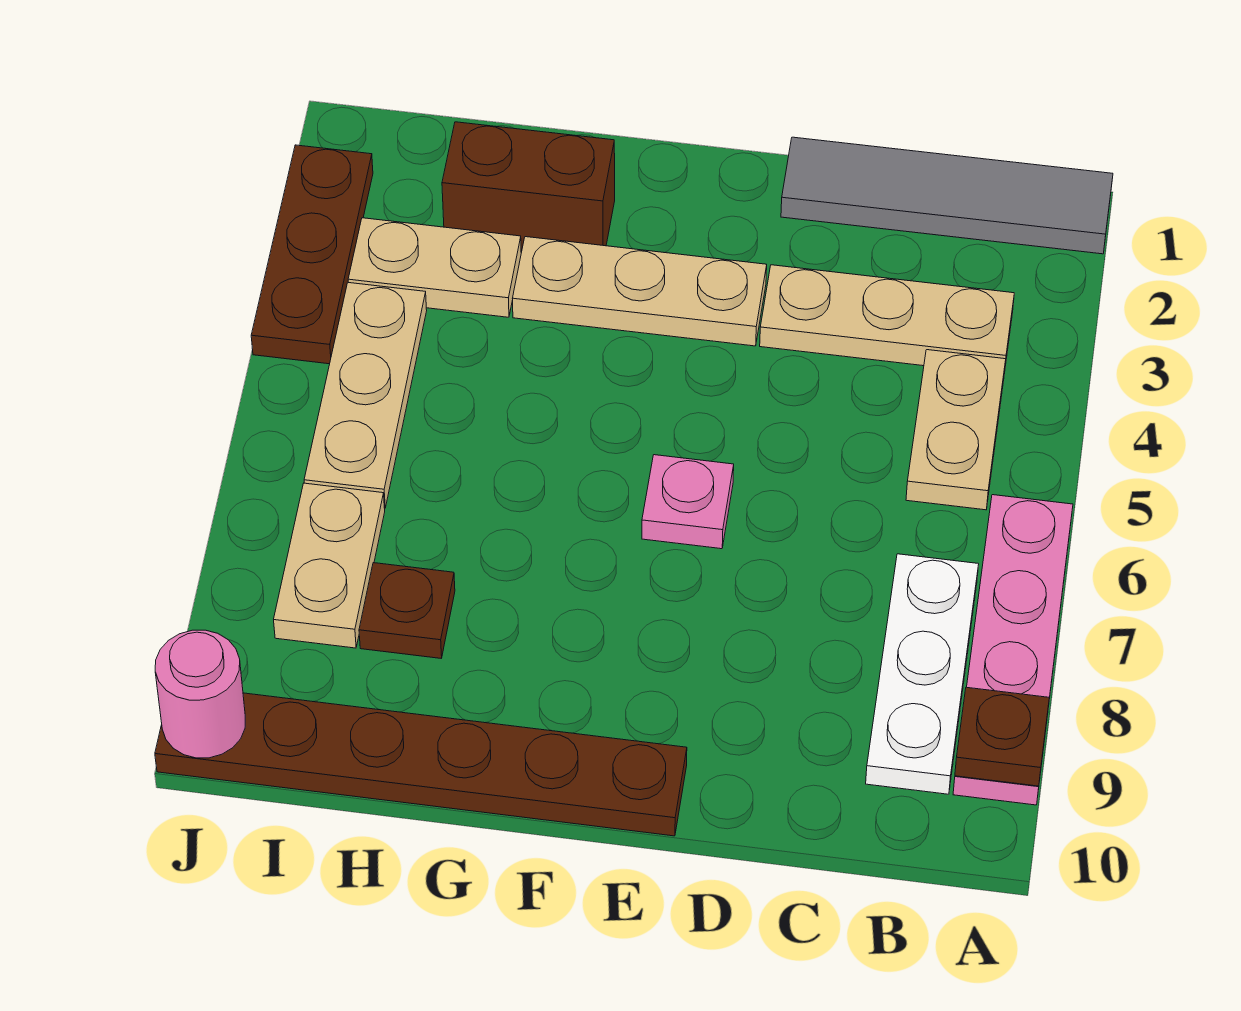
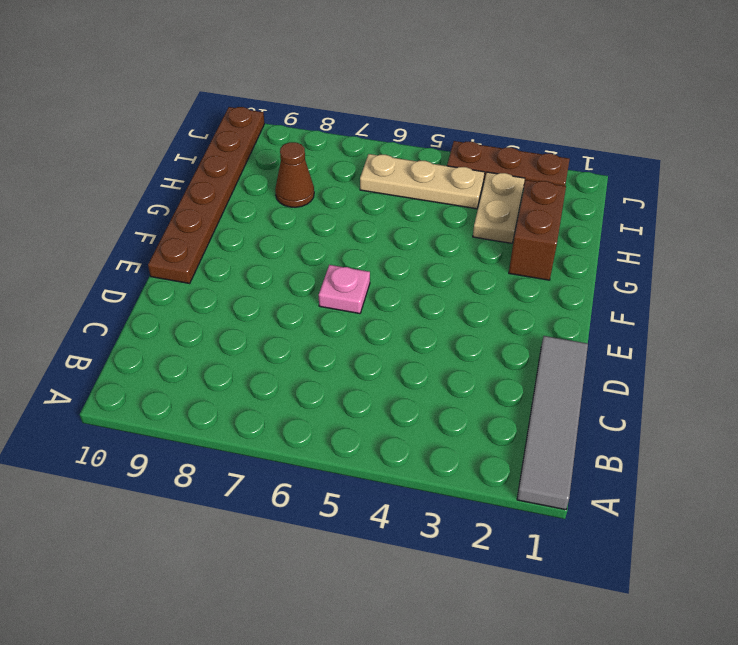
brown 1x1 cone [275,142,314,207] -> brown 1x1 plate [359,563,455,658]
none -> pink 1x4 plate [953,495,1073,805]
none -> tan 1x3 plate [760,265,1014,373]
none -> tan 1x2 plate [906,350,1006,510]

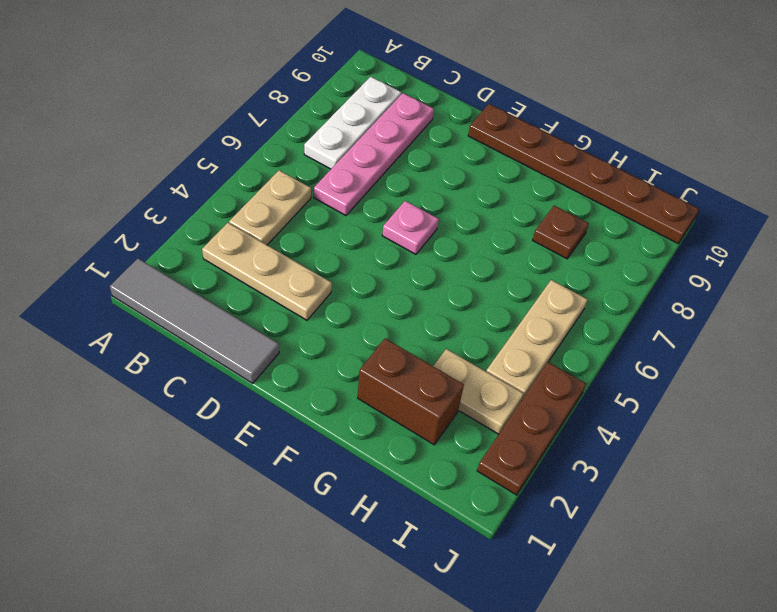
pink 1x4 plate [314,93,434,216] -> pink 1x4 plate moved to [953,495,1073,805]
none -> tan 1x3 plate [512,237,767,346]
none -> tan 1x2 plate [274,483,385,648]
none -> brown 1x1 plate [955,687,1049,786]

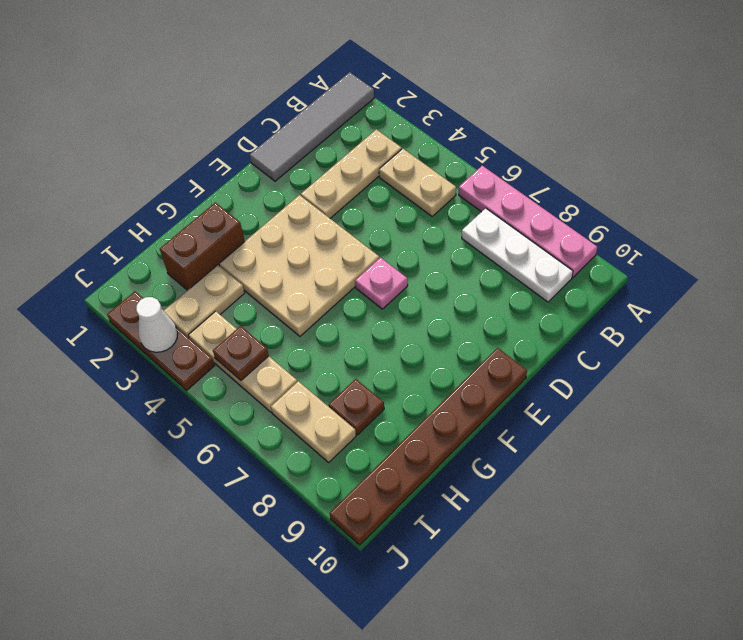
tan 3x3 plate [219,195,379,336] -> tan 1x3 plate [512,237,767,346]
brown 1x1 plate [213,326,269,380] -> brown 1x1 plate moved to [955,687,1049,786]
white 1x1 cone [136,297,178,352] -> none
none -> pink 1x1 round brick [155,630,245,758]

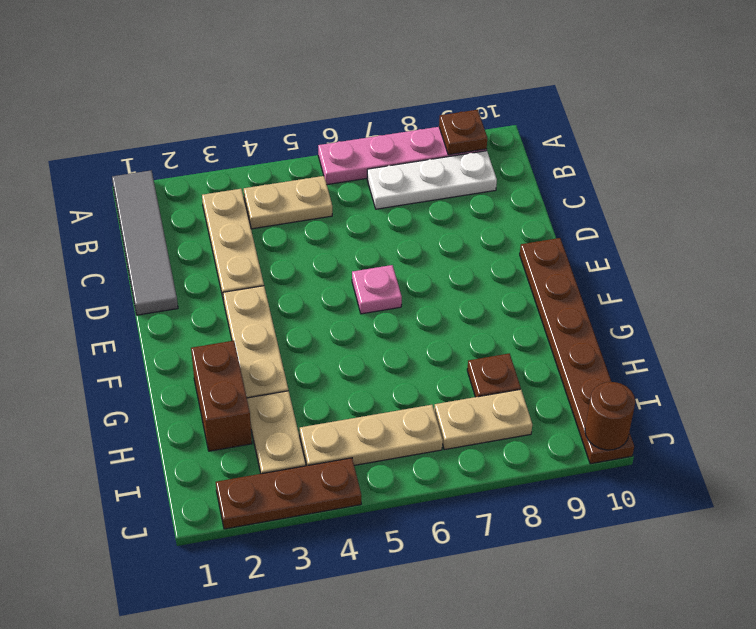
brown 1x1 round brick [585,382,635,450] -> pink 1x1 round brick [155,630,245,758]

